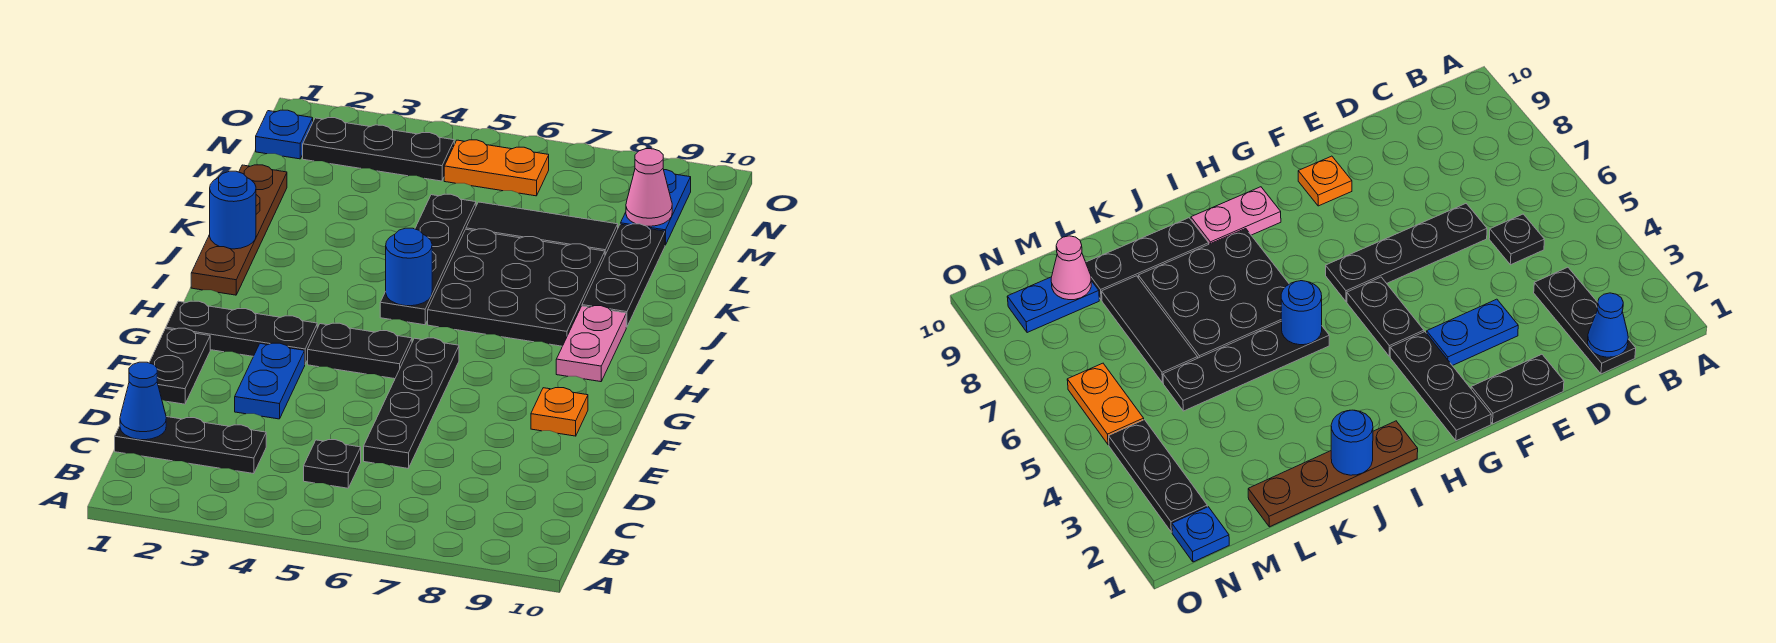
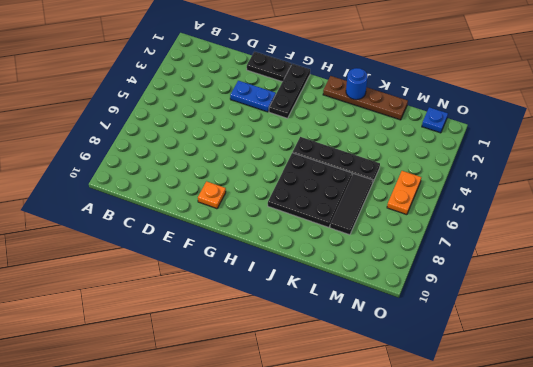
none -> black 1x3 plate [115,417,266,474]
none -> black 1x1 plate [304,440,361,488]
none -> black 1x4 plate [364,338,459,468]

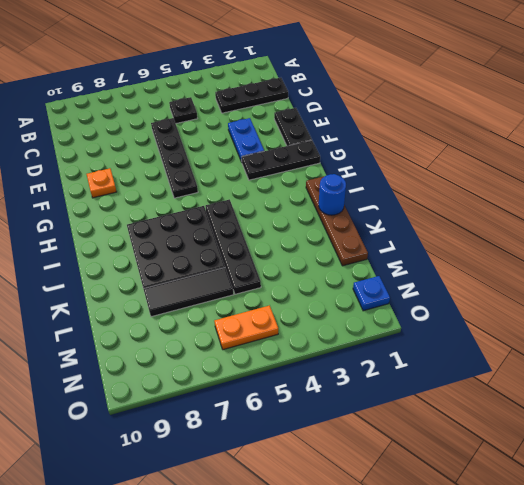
none -> black 1x2 plate [308,323,412,379]
none -> pink 1x2 plate [556,306,626,382]
none -> black 1x3 plate [582,224,665,327]

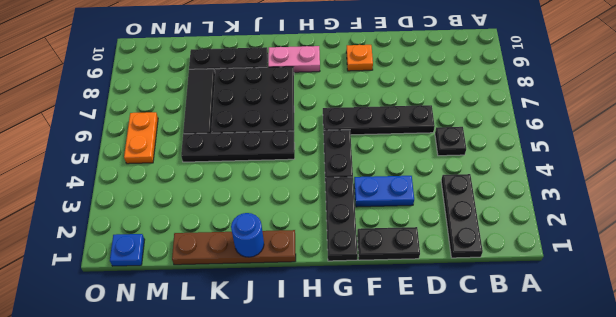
none -> blue 1x2 plate [621,170,691,245]
none -> black 1x3 plate [303,118,454,181]
none -> blue 1x1 cone [120,362,166,440]

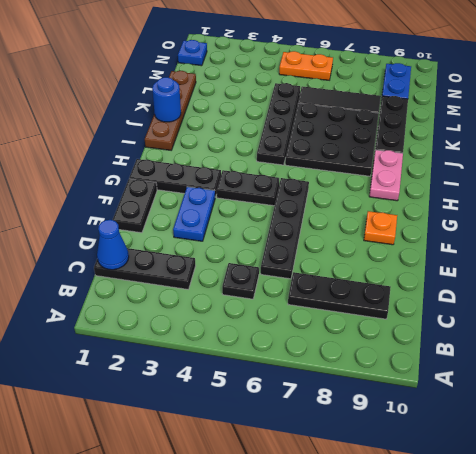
black 1x3 plate [288,272,391,319] -> black 1x3 plate moved to [303,118,454,181]
none -> blue 1x1 round brick [386,228,432,306]
none -> pink 1x1 cone [626,149,672,226]

